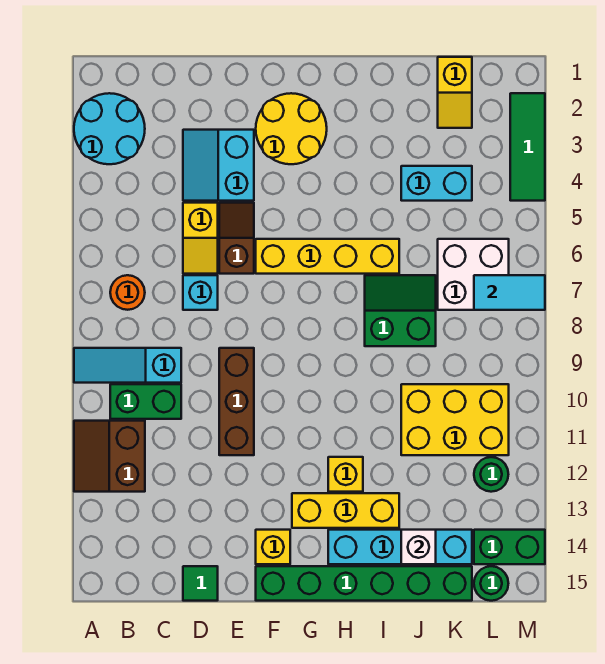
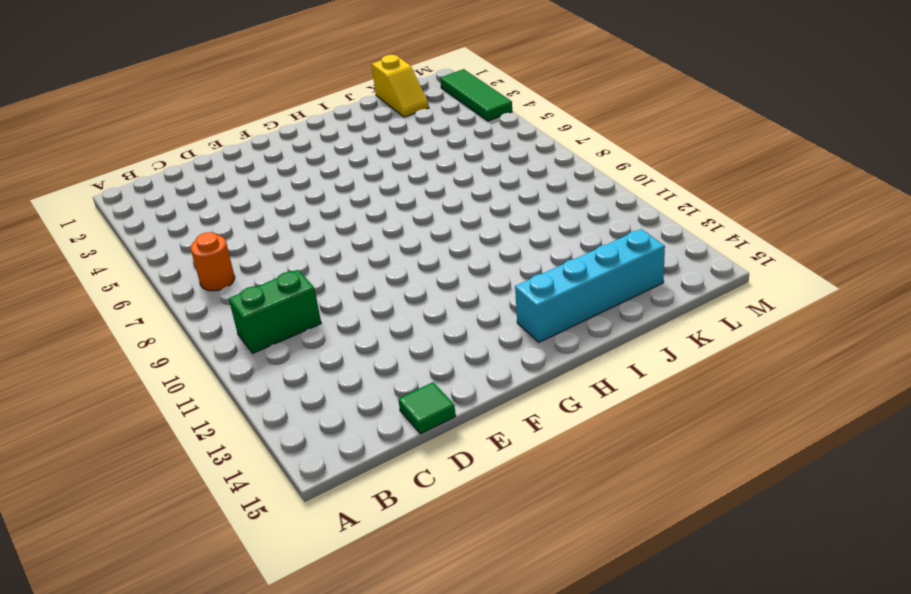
none -> cyan 2x2 round brick [74,93,145,164]
none -> cyan 1x3 slope [74,348,181,383]
none -> brown 2x2 slope [74,421,145,492]

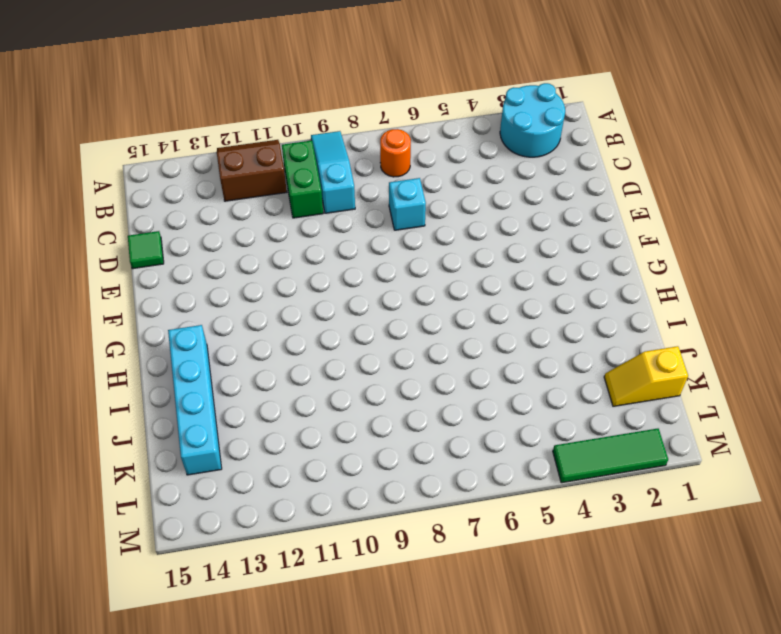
none -> cyan 2x2 slope [183,130,254,201]
none -> yellow 1x2 slope [183,203,218,274]
none -> brown 1x2 slope [219,203,254,274]

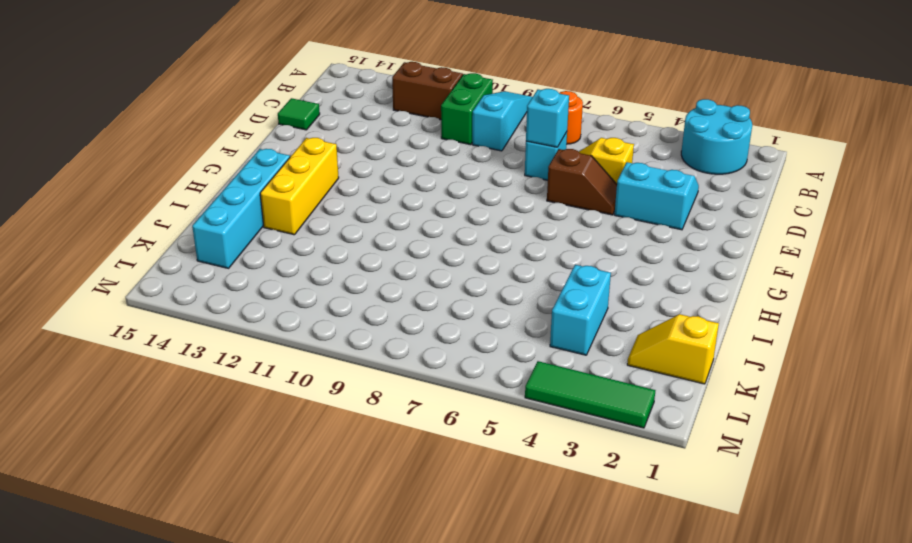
cyan 1x1 brick [526,89,569,147] -> none
none -> brown 1x3 brick [219,348,254,455]
none -> yellow 2x2 round brick [256,93,327,164]
none -> yellow 1x4 brick [256,239,399,274]

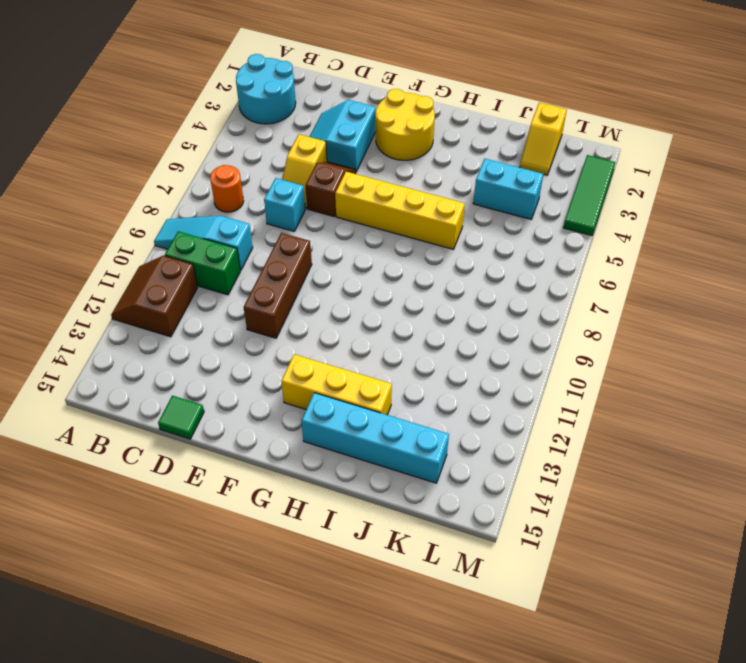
none -> yellow 1x1 brick [256,530,290,564]
none -> green 1x6 brick [256,566,472,601]
none -> yellow 1x1 brick [328,457,363,492]

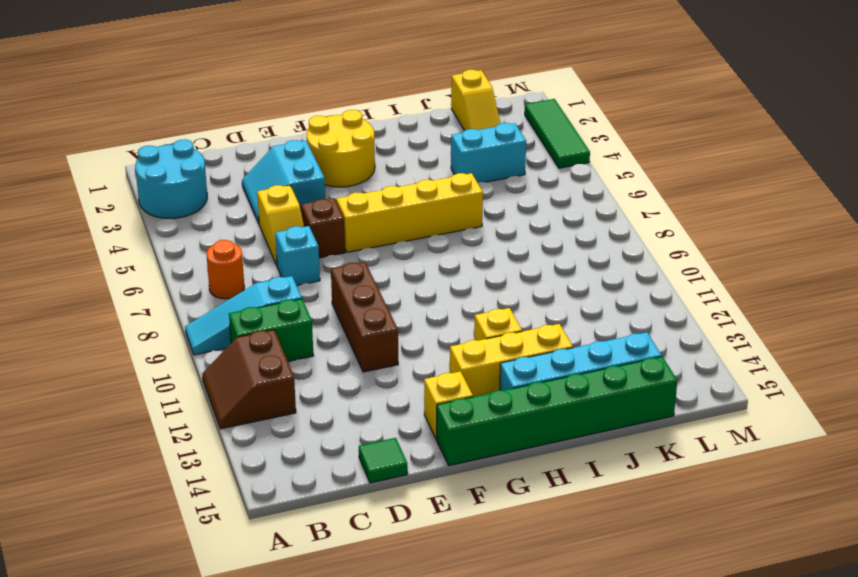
none -> green 2x2 slope [365,275,436,346]
none -> yellow 2x3 brick [401,384,509,455]
none -> white 2x2 brick [438,239,509,310]

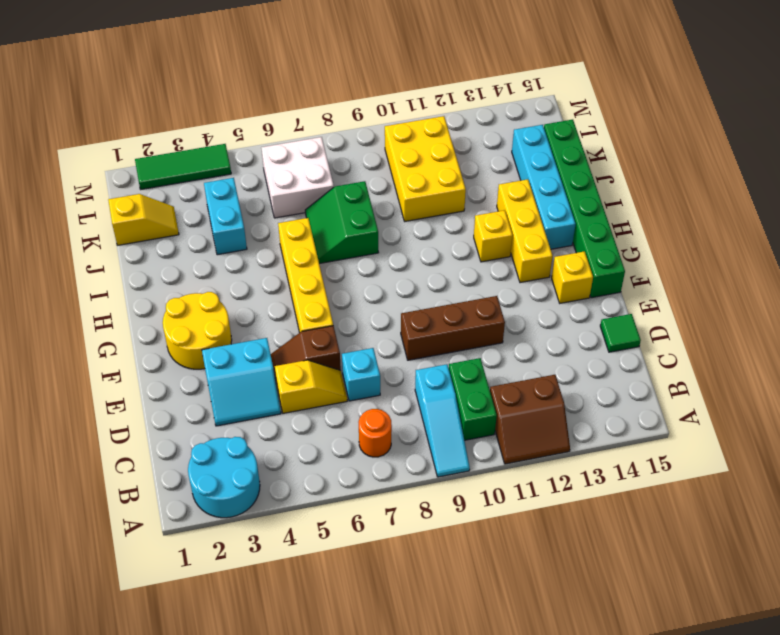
none -> green 1x1 round brick [474,457,508,492]
none -> green 1x2 brick [474,530,545,564]
none -> green 1x1 round brick [474,566,508,601]

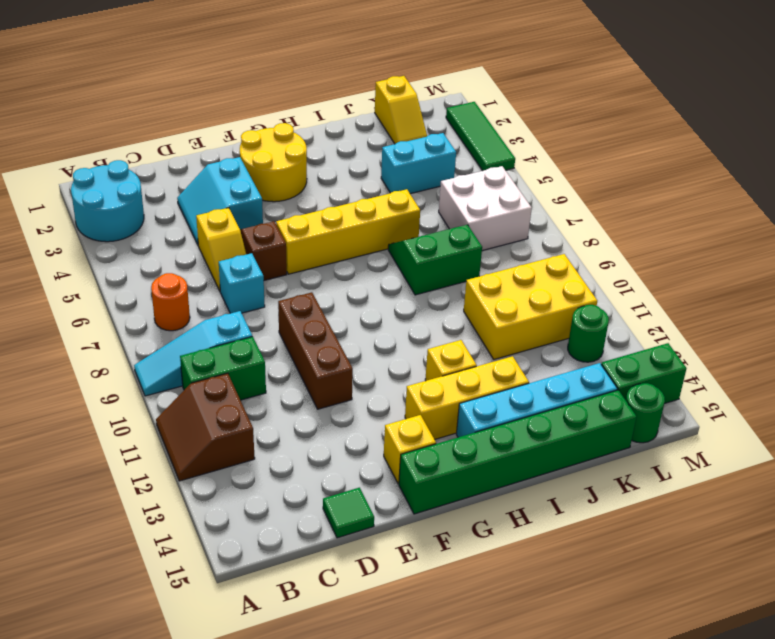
none -> white 1x1 brick [401,530,436,564]
none -> cyan 1x2 tile [474,275,545,310]

